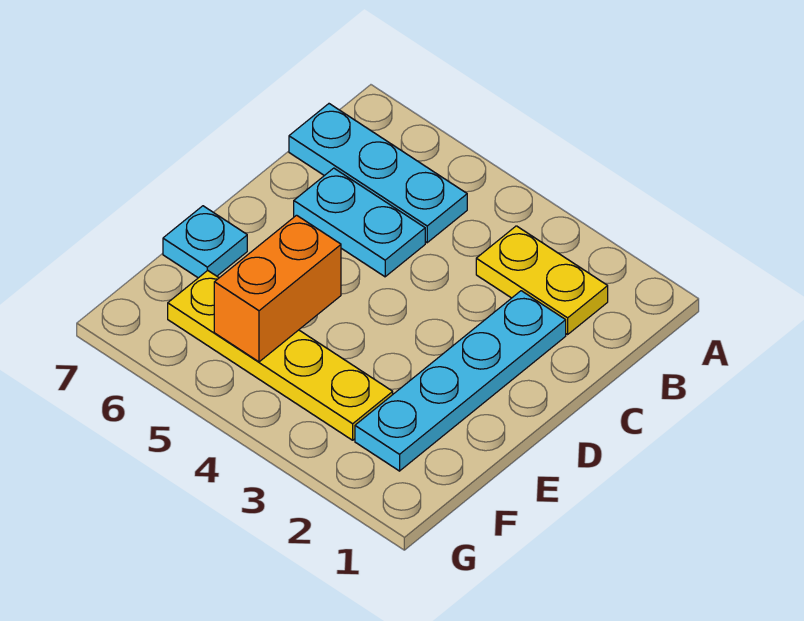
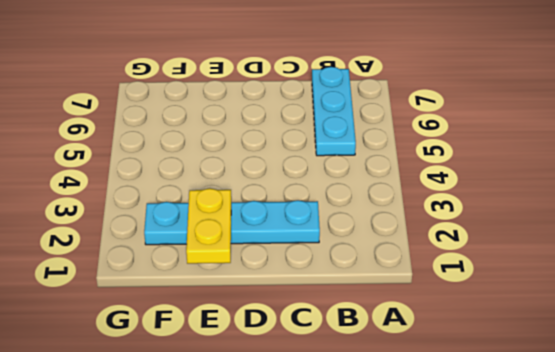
yellow 1x2 plate [186,188,231,264] -> yellow 1x2 plate moved to [476,226,608,334]
none -> cyan 1x2 plate [294,168,425,277]
none -> cyan 1x1 plate [163,206,247,278]

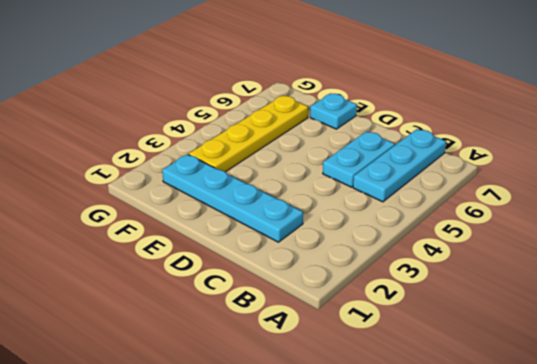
none -> yellow 1x2 plate [476,226,608,334]
none -> orange 1x2 brick [214,215,341,362]

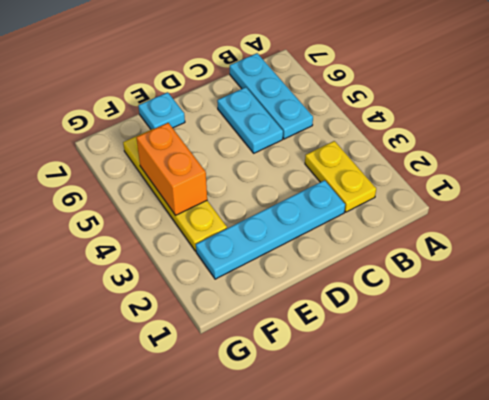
orange 1x2 brick [136,123,207,215] -> orange 1x2 brick turned to [214,215,341,362]

